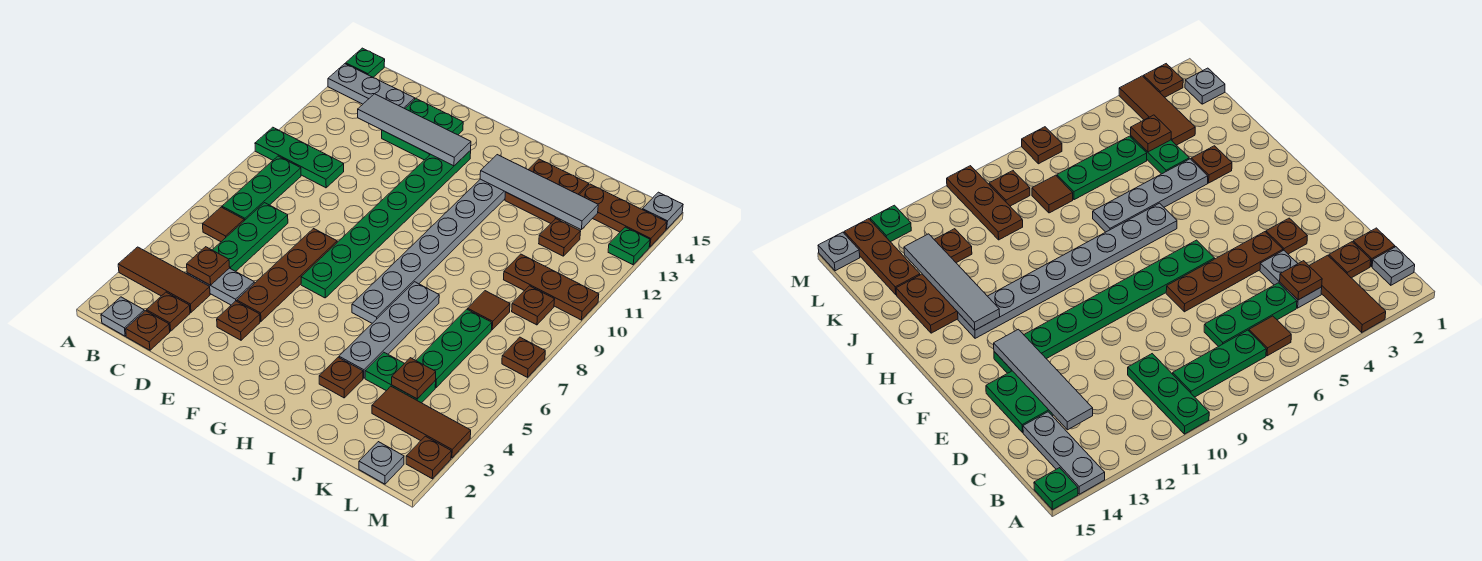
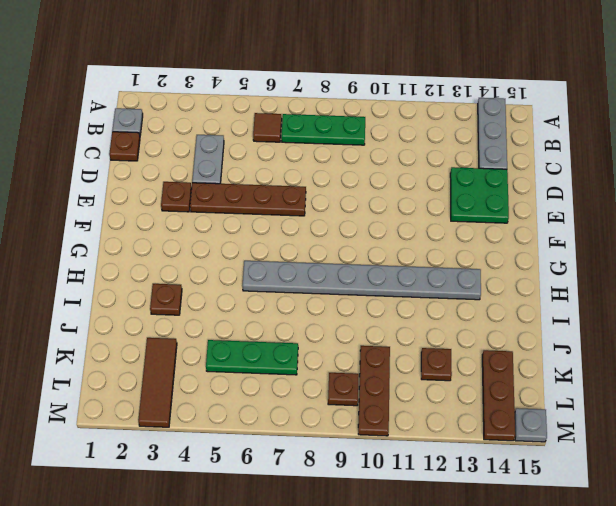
none -> brown 1x3 tile [118,247,210,312]
none -> green 1x3 plate [255,127,344,188]
none -> green 1x1 plate [346,48,385,77]
none -> brown 1x1 plate [146,292,190,331]

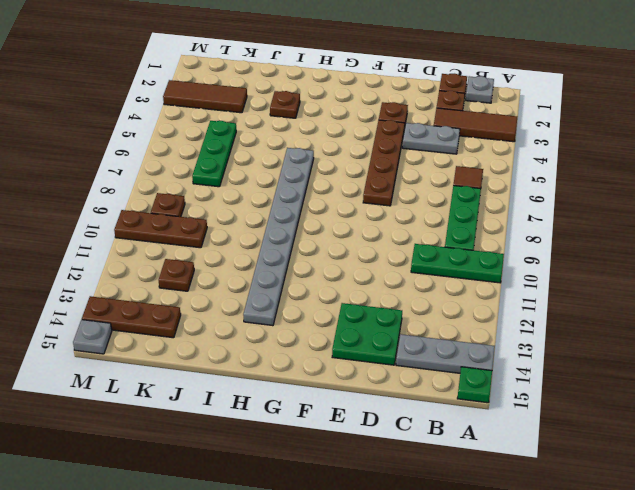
none -> green 1x3 plate [213,203,288,271]
none -> green 1x8 plate [301,150,471,298]
none -> grey 1x4 plate [339,282,439,378]
none -> brown 2x2 plate [505,159,589,223]

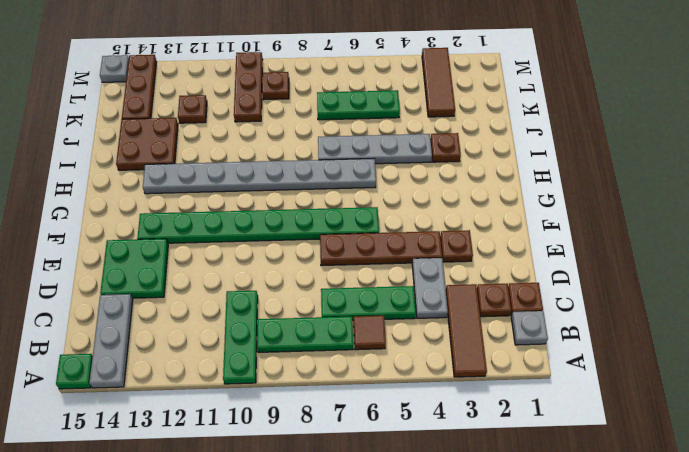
none -> green 1x2 plate [365,352,436,403]
none -> brown 1x1 tile [468,291,510,330]
none -> grey 1x1 plate [359,442,404,484]
none -> brown 1x1 plate [406,436,451,479]

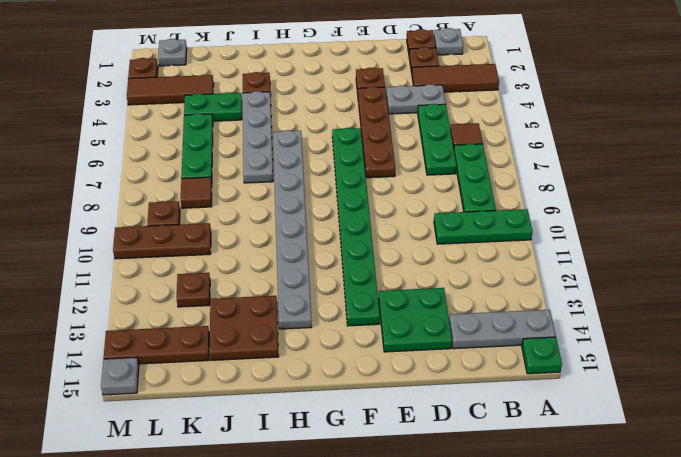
none -> brown 1x1 plate [502,337,545,377]
none -> green 1x1 plate [608,227,650,265]
none -> brown 1x1 plate [187,247,230,285]
none -> grey 1x4 tile [358,94,471,166]

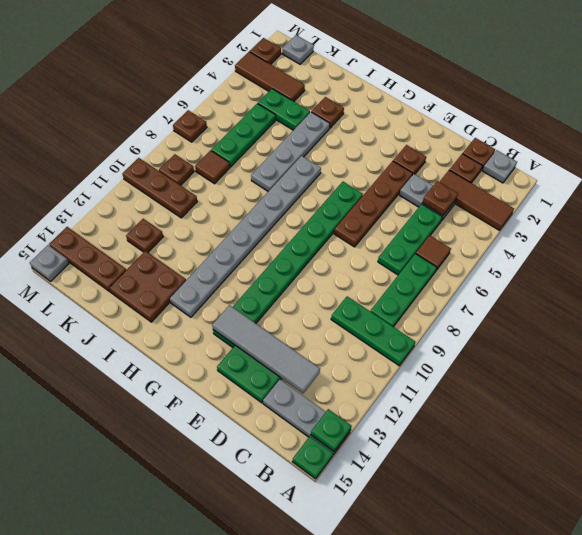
green 1x1 plate [311,409,352,451] -> green 1x1 plate moved to [608,227,650,265]
none -> grey 1x4 tile [480,155,598,229]
none -> brown 1x1 plate [392,358,436,399]

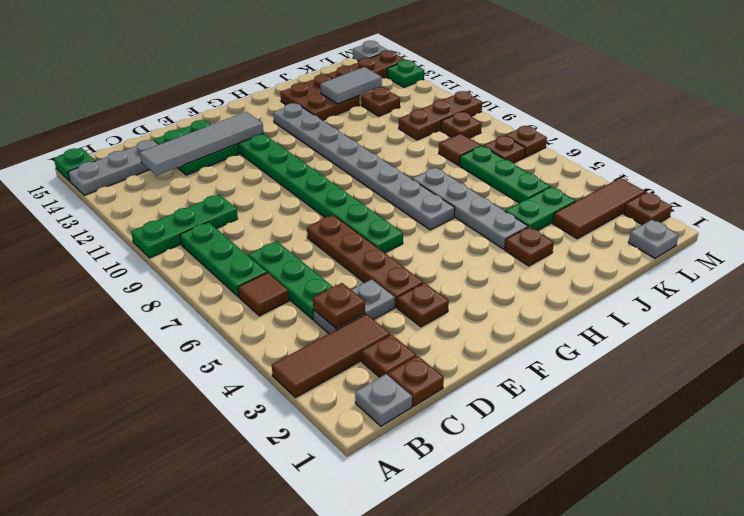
grey 1x2 tile [320,67,382,104] -> grey 1x4 tile [480,155,598,229]
brown 1x1 plate [483,136,525,163] -> brown 1x1 plate moved to [392,358,436,399]

